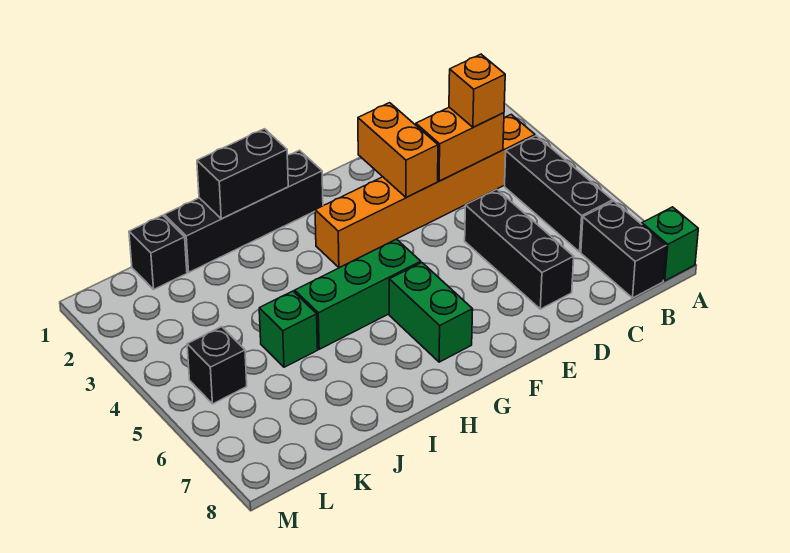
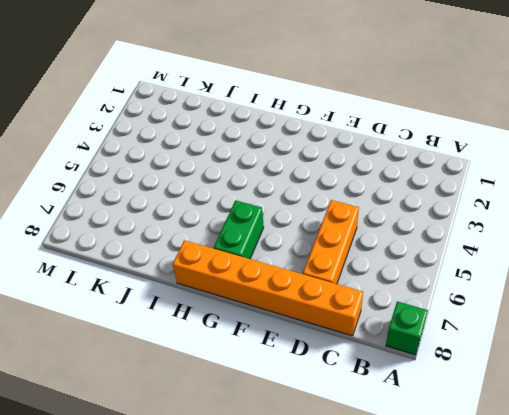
orange 1x6 brick [173,240,363,336] -> orange 1x6 brick moved to [315,115,535,268]
orange 1x3 brick [303,200,359,284] -> black 1x3 brick [465,189,574,309]
none -> black 1x3 brick [505,136,612,252]
none -> black 1x2 brick [581,201,666,298]
none -> black 1x4 brick [164,150,323,272]

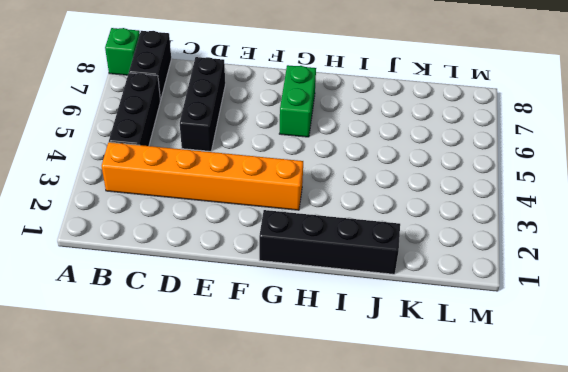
none -> green 1x3 brick [295,239,421,349]
none -> green 1x1 brick [259,291,318,367]
none -> black 1x1 brick [129,215,187,289]

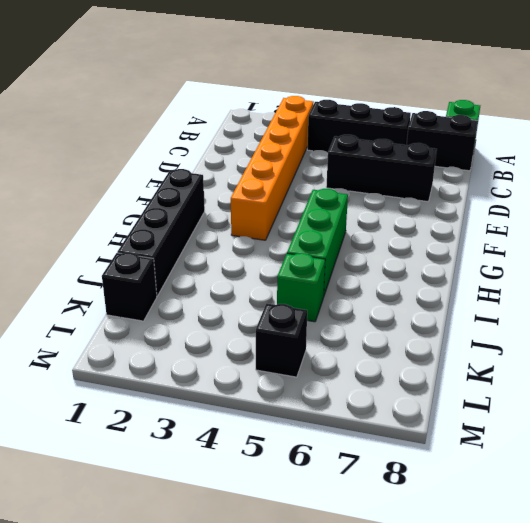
none -> green 1x2 brick [389,263,473,362]
none -> orange 1x2 brick [416,107,504,181]
none -> orange 1x2 brick [358,103,438,198]

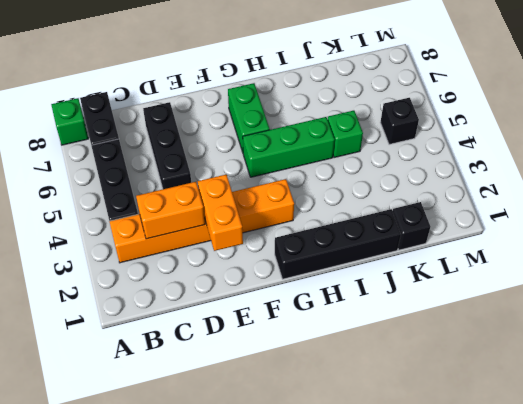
none -> black 1x2 brick [197,129,288,219]
none -> orange 1x1 brick [449,54,505,127]

